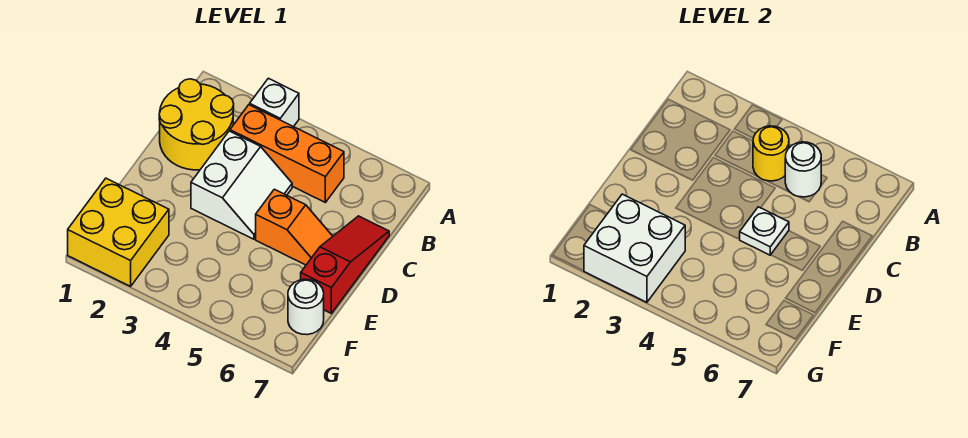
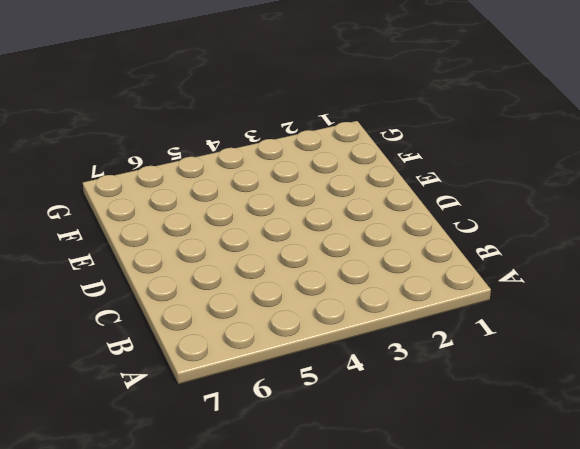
none -> white 1x1 brick [250,78,299,127]
none -> yellow 2x2 round brick [159,79,234,170]
none -> orange 1x3 brick [230,105,344,202]

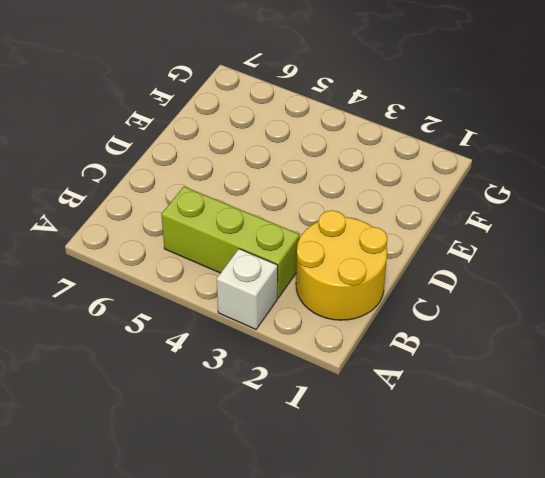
lime 1x3 brick [161,187,300,298] -> orange 1x3 brick [230,105,344,202]
none -> white 2x2 slope [191,131,292,239]
none -> red 1x3 slope [301,216,389,313]
none -> orange 1x2 slope [256,189,333,265]

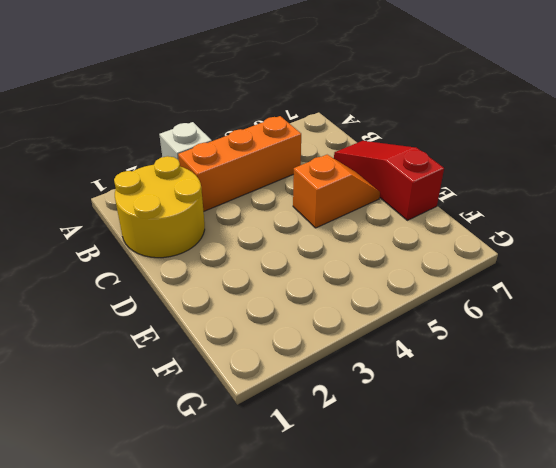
none -> white 2x2 slope [191,131,292,239]
none -> yellow 2x2 brick [68,178,169,286]
none -> white 1x1 round brick [288,279,324,335]

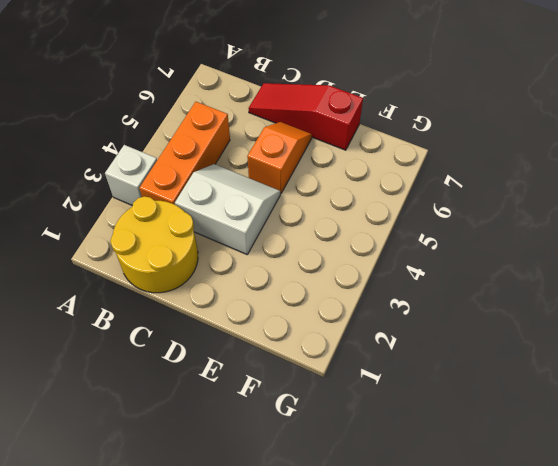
none -> yellow 2x2 brick [68,178,169,286]
none -> white 1x1 round brick [288,279,324,335]
none -> yellow 1x1 round brick [753,126,789,181]

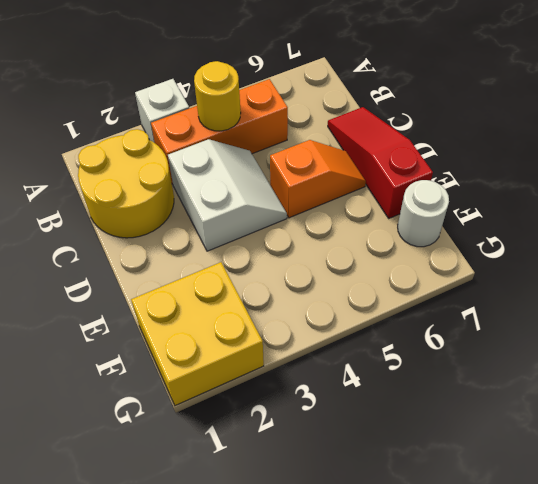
none -> white 1x1 round brick [785,142,821,197]
none -> white 1x1 plate [739,207,789,255]
none -> white 2x2 brick [584,194,685,302]

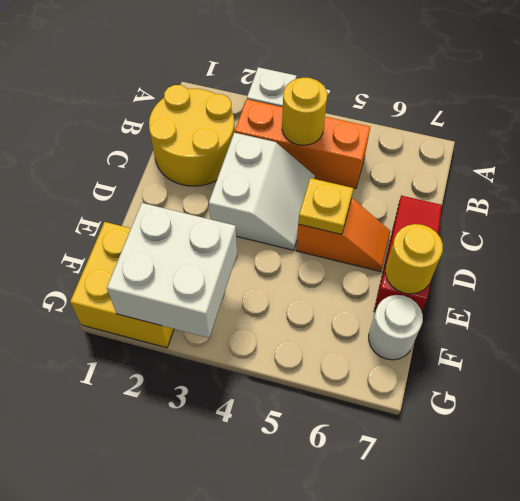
yellow 1x1 plate [298,178,353,235] -> white 1x1 plate [739,207,789,255]
yellow 1x1 round brick [385,224,443,294] -> none
none -> white 1x1 round brick [785,142,821,197]

